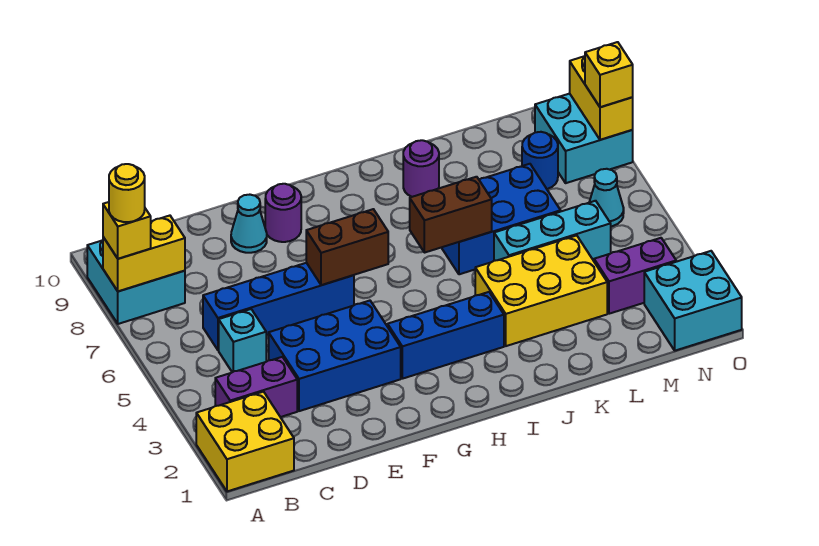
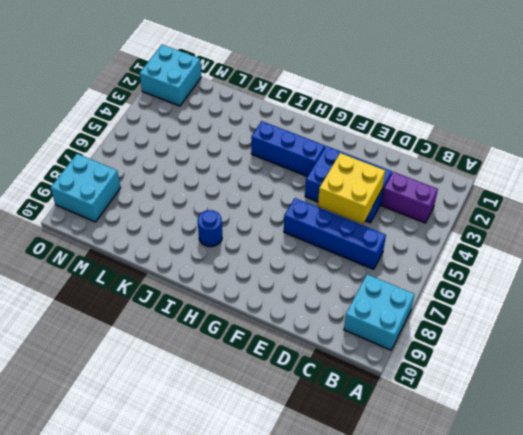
yellow 2x2 brick [318,153,385,224] -> yellow 2x2 brick moved to [196,392,294,491]
blue 1x1 round brick [198,210,222,247] -> blue 1x1 round brick moved to [522,132,558,189]
none -> cyan 1x1 brick [219,309,266,372]
none -> cyan 1x1 cone [231,195,267,253]
none -> purple 1x1 round brick [265,184,301,242]

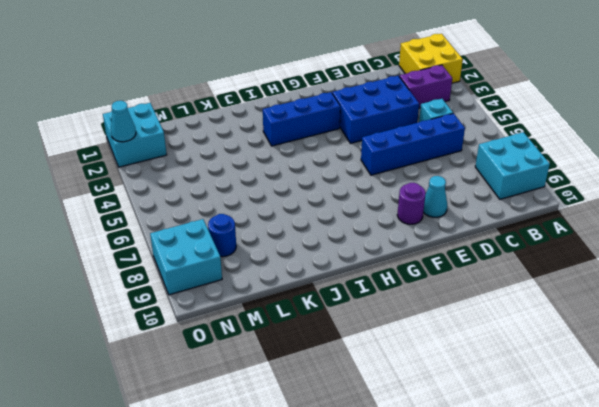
cyan 1x1 cone [111,101,136,142] -> cyan 1x1 cone moved to [590,169,624,226]
none -> yellow 2x3 brick [475,236,607,346]
none -> blue 2x3 brick [442,164,561,274]
none -> purple 1x1 round brick [403,140,439,197]

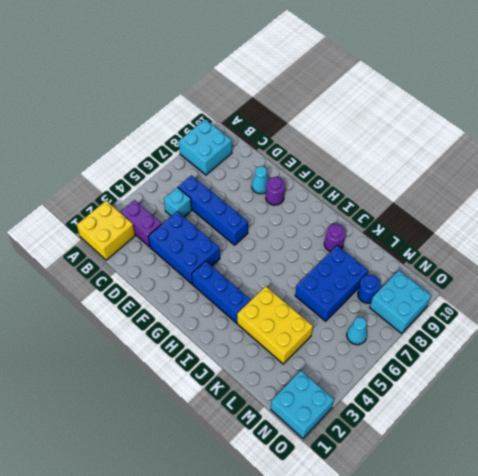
blue 2x3 brick [295,246,368,321] -> blue 2x3 brick turned to [442,164,561,274]
none -> cyan 1x3 brick [494,201,611,261]
none -> purple 1x2 brick [594,238,676,314]
none -> yellow 1x2 brick [103,216,185,291]

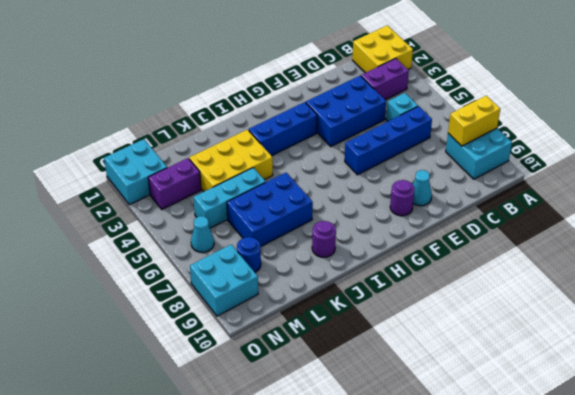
none -> brown 1x2 brick [306,209,388,285]
none -> brown 1x2 brick [410,177,492,253]
none -> yellow 1x2 brick [570,56,633,140]

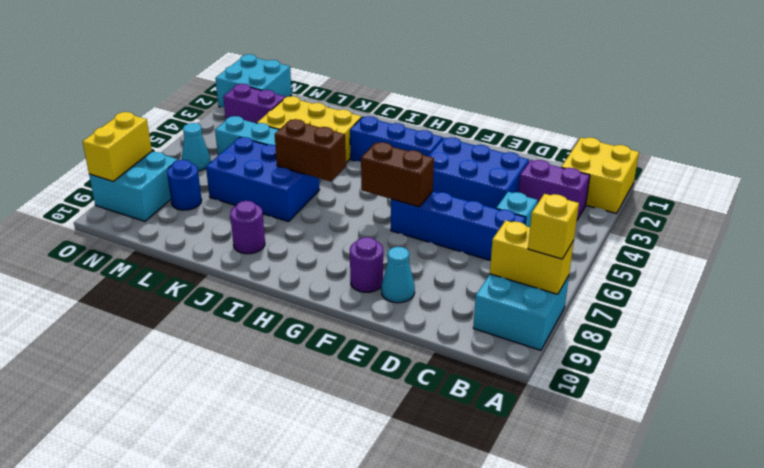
none -> yellow 1x1 brick [585,42,633,107]
none -> yellow 1x1 round brick [109,164,145,222]

